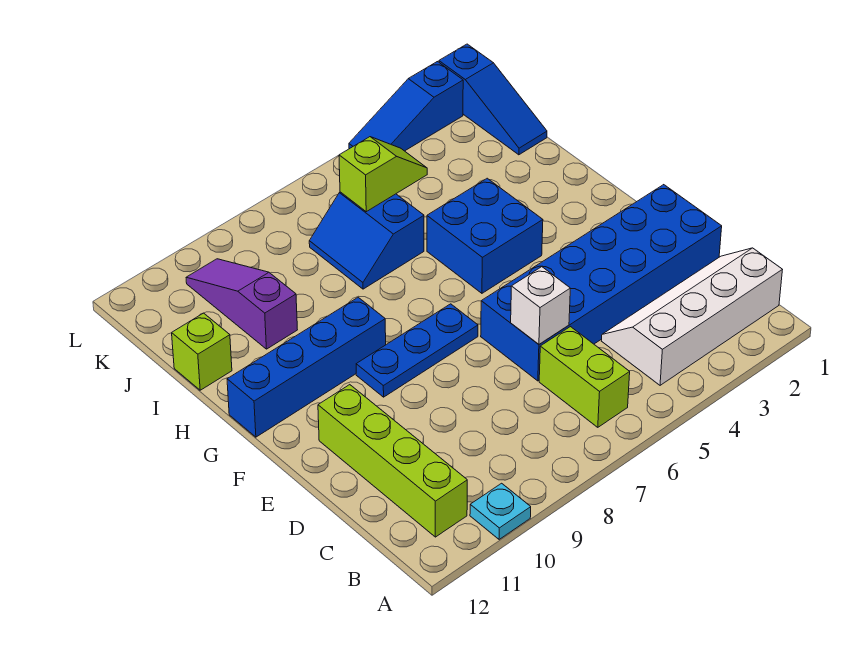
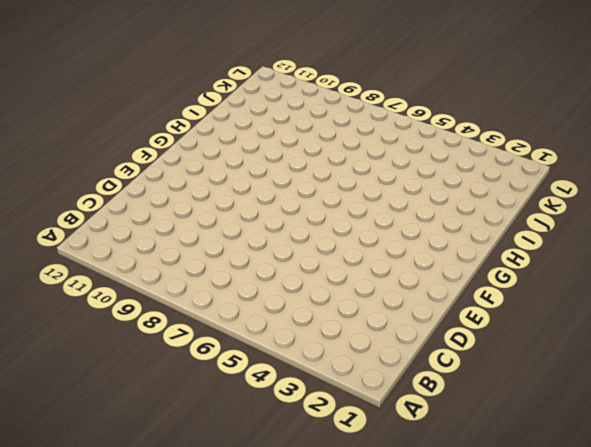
none -> cyan 1x1 plate [470,483,531,539]
none -> white 2x4 slope [602,248,782,385]
none -> lime 1x2 brick [539,327,630,427]

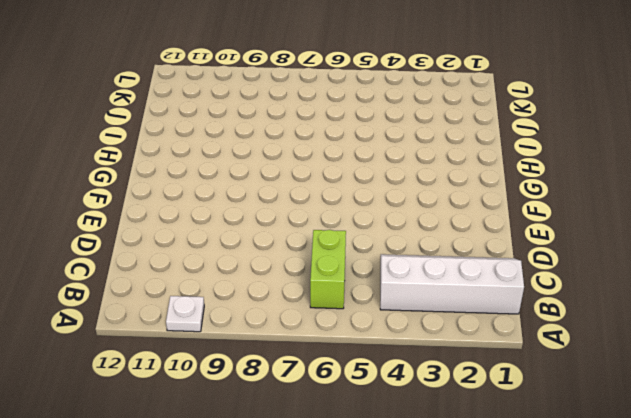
white 1x1 plate [166,296,204,332] -> cyan 1x1 plate [470,483,531,539]
none -> lime 1x4 brick [318,385,467,537]
none -> blue 2x6 brick [481,185,722,381]
none -> blue 1x3 plate [356,304,478,397]

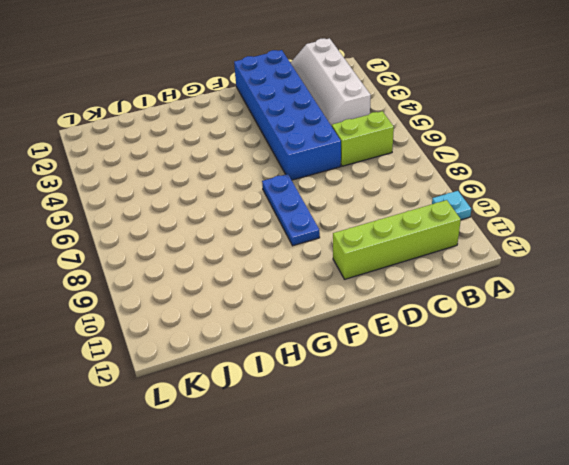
none -> blue 2x2 brick [427,178,543,293]
none -> blue 1x4 brick [227,297,386,437]
none -> blue 2x2 slope [309,192,424,289]

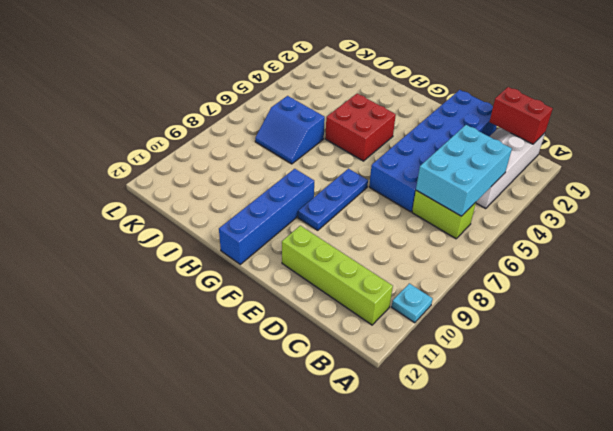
red 1x2 brick [489,87,553,144] -> none
cyan 2x3 brick [416,125,512,216] -> none
red 2x2 brick [325,94,396,161] -> blue 2x2 brick [427,178,543,293]
none -> purple 1x3 slope [186,259,297,349]
none -> lime 1x1 brick [172,313,232,390]
none -> blue 1x3 slope [439,44,547,155]

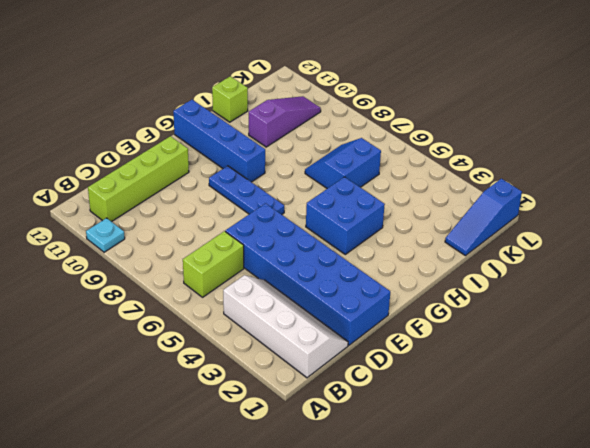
none -> blue 1x3 slope [349,62,463,151]
none -> white 1x1 brick [511,267,570,344]
none -> lime 1x2 slope [339,137,427,212]

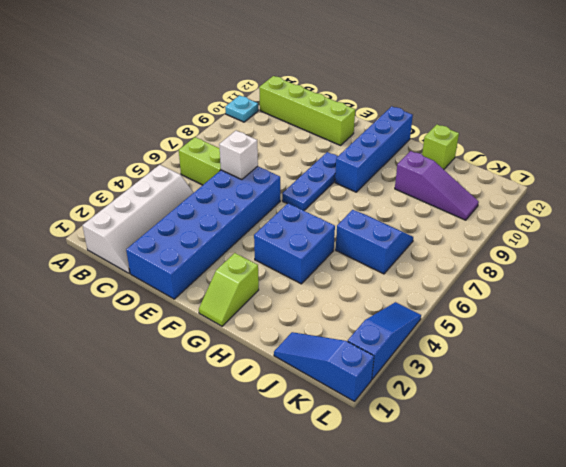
lime 1x2 slope [199,253,259,326] -> lime 1x2 slope moved to [339,137,427,212]

